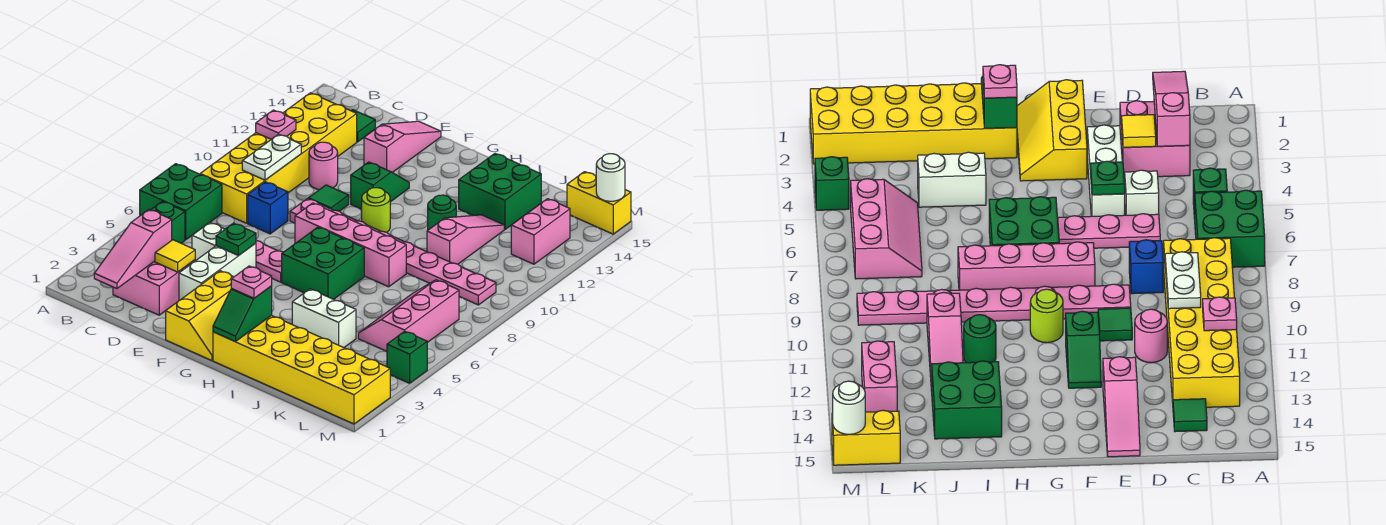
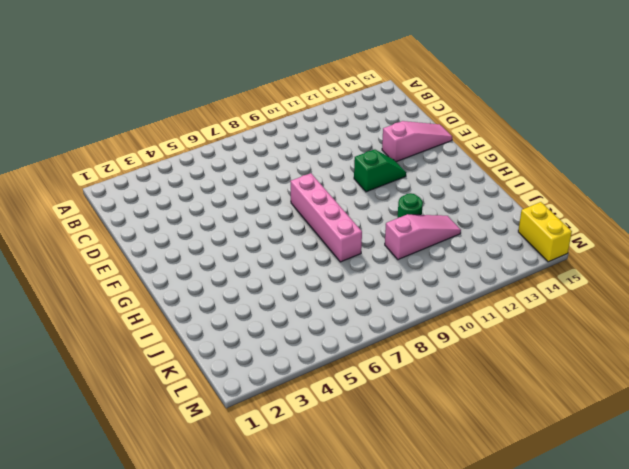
none -> green 2x2 brick [140,164,222,240]
none -> green 1x1 brick [151,201,185,243]
none -> yellow 2x6 brick [200,93,357,223]
none -> pink 2x2 brick [113,260,195,315]

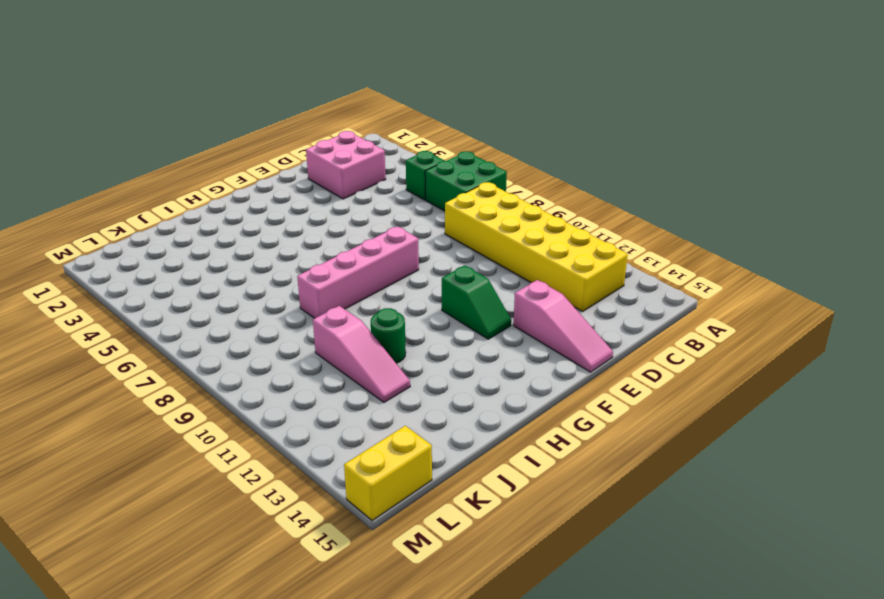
none -> green 1x1 tile [351,110,375,142]
none -> white 1x1 brick [192,223,225,261]
none -> pink 1x3 plate [256,241,283,282]
none -> blue 1x1 brick [248,182,288,234]

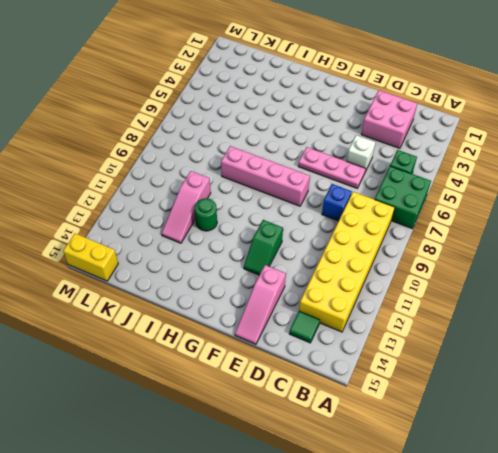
none -> pink 1x1 round brick [309,142,338,190]
none -> white 1x3 brick [179,243,256,300]
none -> pink 1x8 plate [290,199,496,305]
none -> green 1x1 tile [308,185,349,211]

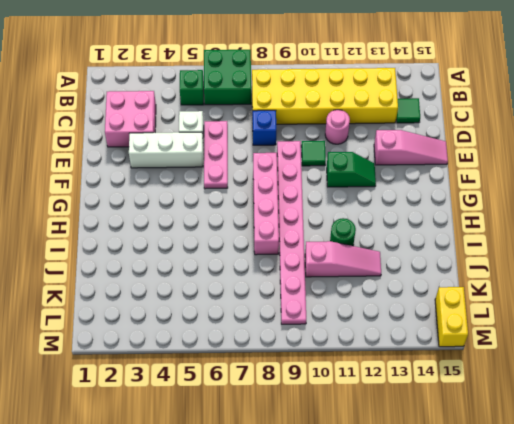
none -> yellow 2x3 slope [166,271,233,361]
none -> green 2x2 brick [282,227,364,299]
none -> lime 1x1 round brick [362,188,390,232]
none -> yellow 2x6 brick [213,315,390,424]

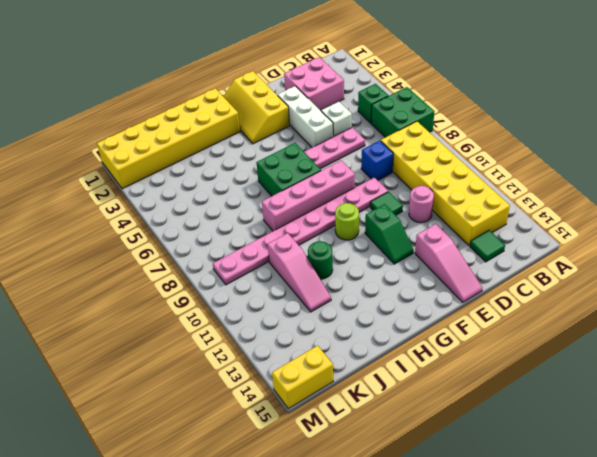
none -> white 1x2 brick [292,289,356,348]
none -> green 2x2 brick [459,154,541,229]
none -> pink 2x3 slope [358,280,459,352]
none -> pink 1x2 brick [511,199,570,264]

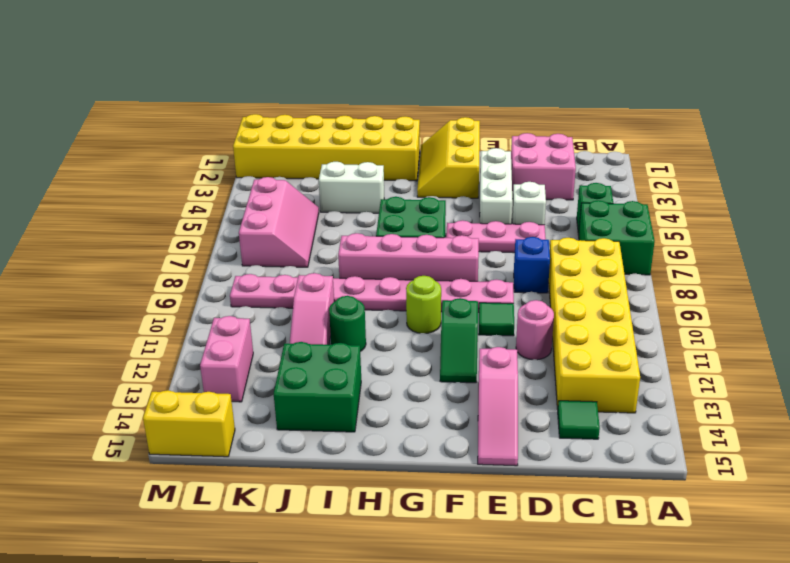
none -> green 1x1 brick [387,331,427,383]
none -> pink 1x1 plate [256,110,296,139]
none -> pink 1x3 slope [94,210,172,289]
none -> white 1x2 plate [242,134,301,180]

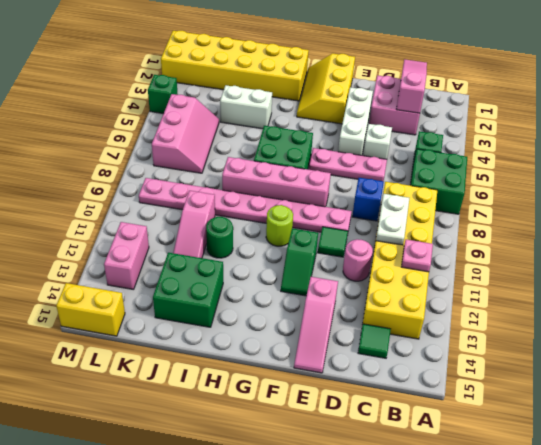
none -> yellow 1x1 tile [155,240,195,272]
none -> green 1x1 plate [216,223,256,256]
none -> green 1x2 slope [213,286,272,341]
none -> white 1x1 round brick [596,154,625,201]

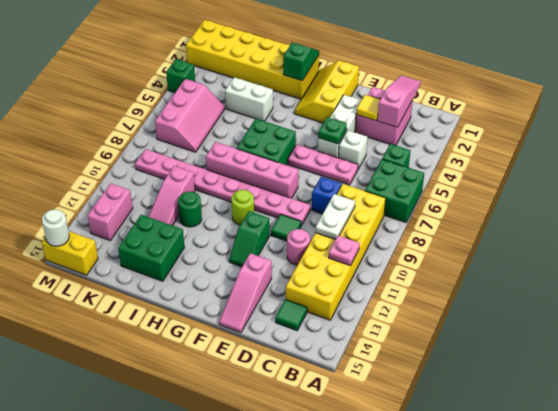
none -> pink 1x1 plate [231,266,272,298]

